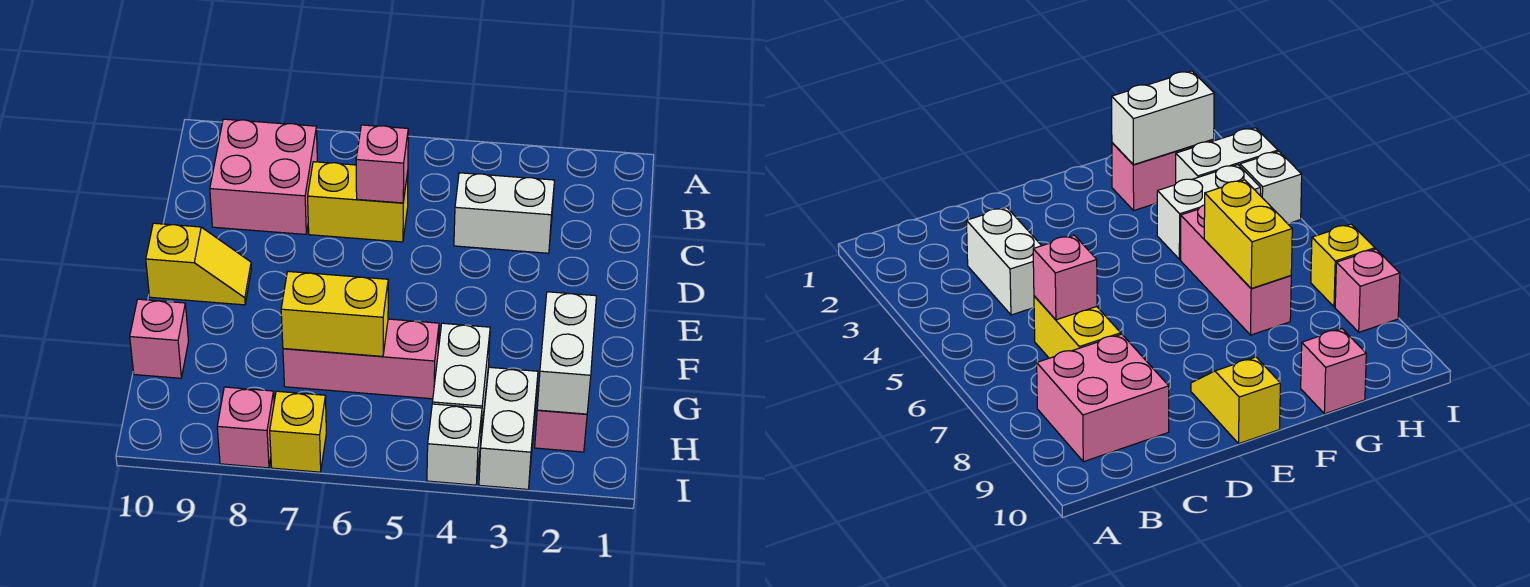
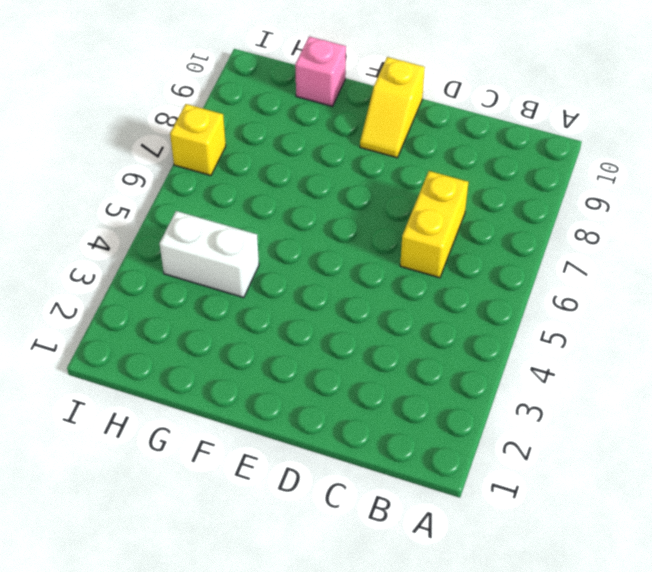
none -> pink 2x2 brick [210,119,317,234]
none -> white 1x2 brick [454,173,554,253]
none -> pink 1x2 brick [535,410,587,452]

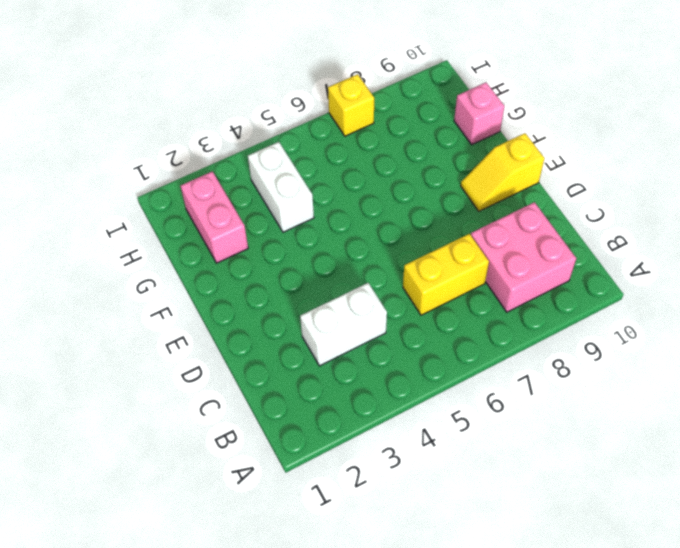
none -> pink 1x3 brick [283,319,439,399]
none -> white 1x2 brick [479,367,538,489]
none -> white 1x1 brick [427,404,482,485]

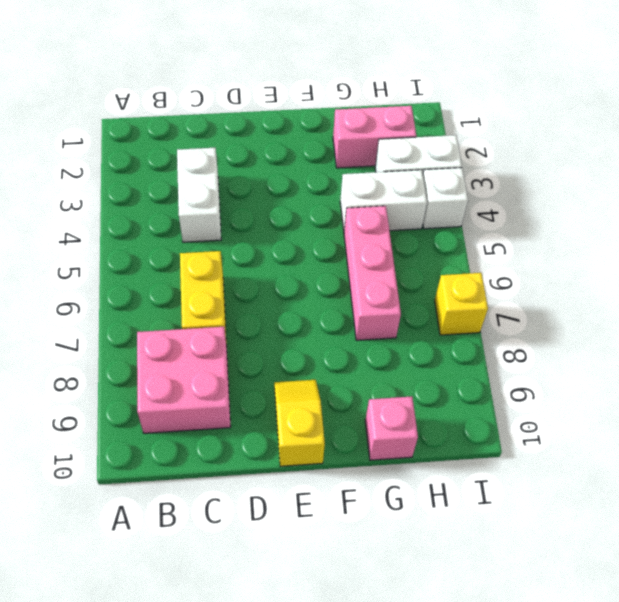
none -> pink 1x1 brick [217,387,274,468]
none -> pink 1x1 brick [356,125,408,203]
none -> white 1x2 brick [537,292,596,414]

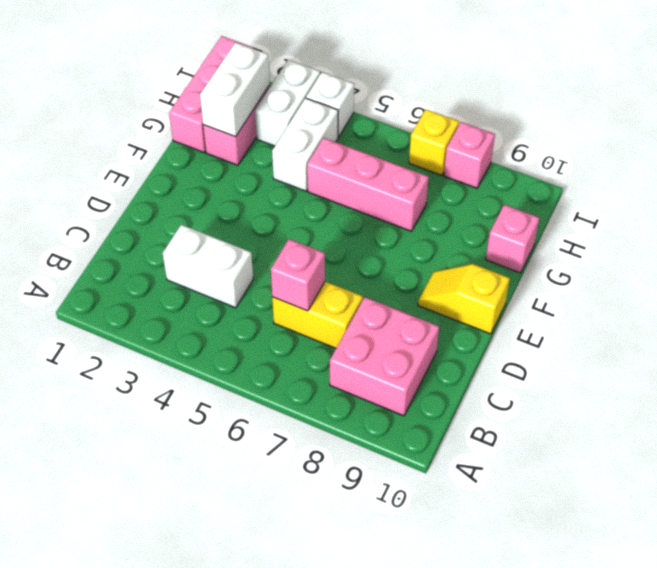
pink 1x3 brick [169,36,253,152] -> none
none -> yellow 1x2 brick [281,271,388,356]

